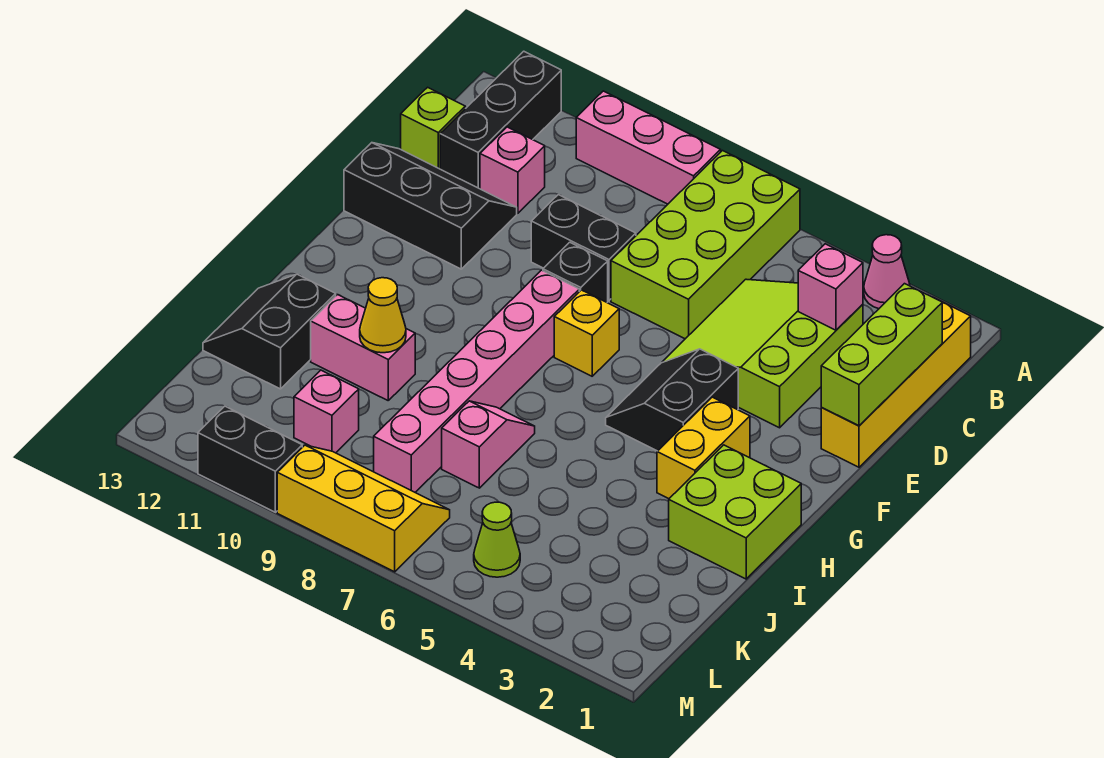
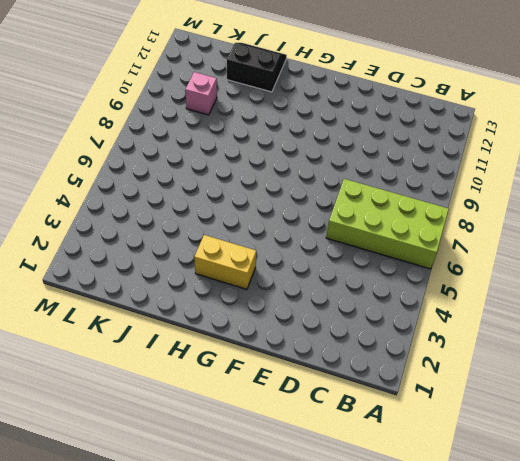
none -> pink 1x1 cone [864,235,910,309]
none -> pink 1x3 brick [576,91,721,204]
none -> black 1x3 brick [440,51,561,189]

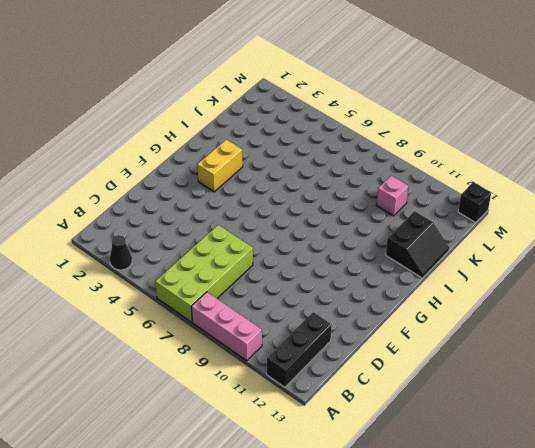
black 1x1 cone [110,235,132,270] -> pink 1x1 cone [864,235,910,309]
black 1x1 brick [458,182,491,223] -> black 1x1 brick moved to [543,242,608,302]
none -> yellow 1x4 brick [821,298,971,467]
none -> lime 3x3 slope [663,279,863,428]
none -> pink 1x1 brick [480,127,545,213]

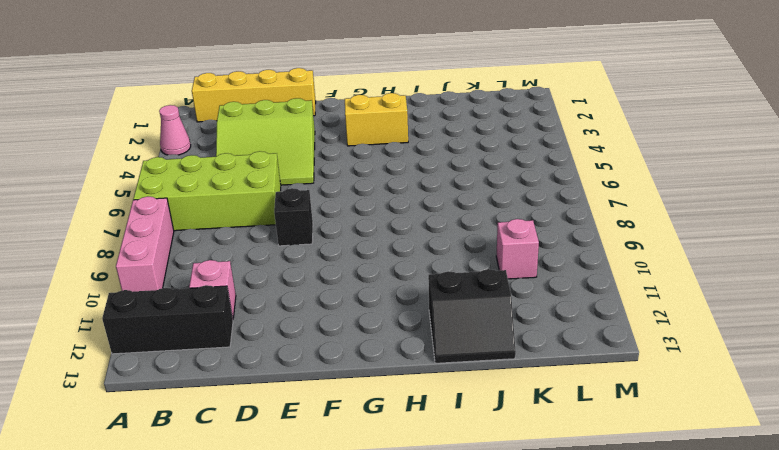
none -> lime 1x1 brick [401,87,465,169]
none -> black 1x2 brick [531,195,636,301]
none -> black 2x3 slope [344,143,517,269]

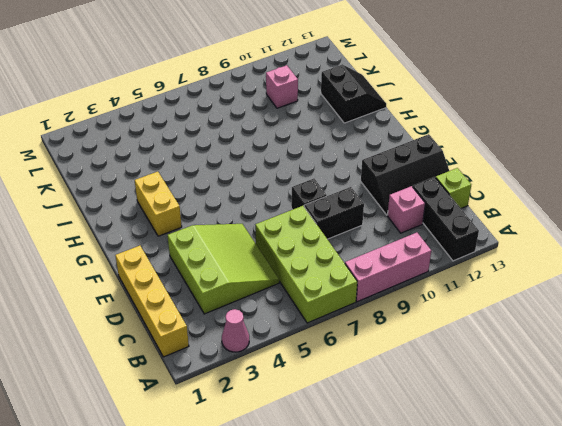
none -> black 2x2 slope [606,349,738,451]
none -> yellow 1x1 brick [554,290,619,376]
none -> pink 1x6 brick [374,270,579,492]

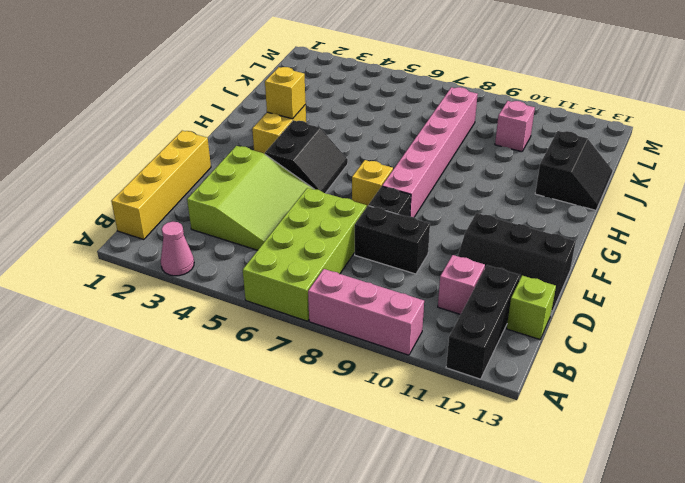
yellow 1x1 brick [265,67,306,119] -> none
none -> lime 2x2 brick [669,445,801,579]
none -> pink 1x2 slope [442,401,535,488]
none -> pink 1x2 brick [311,295,415,400]

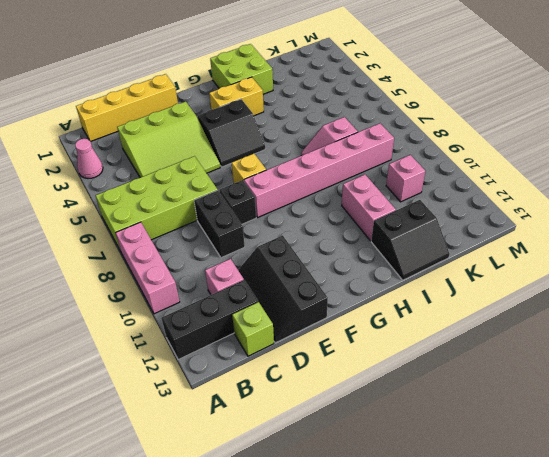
none -> lime 1x1 cone [474,502,520,577]
none -> yellow 2x3 slope [277,445,450,572]
none -> black 1x2 brick [198,406,302,512]

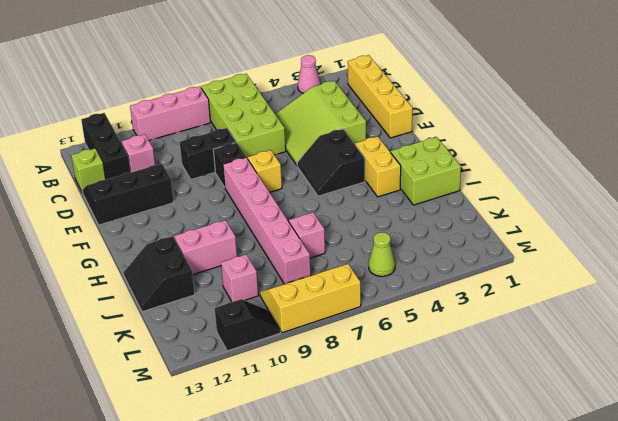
black 1x2 slope [215,299,281,351] -> black 1x2 brick [198,406,302,512]
none -> lime 1x3 brick [821,284,942,426]
none -> pink 1x1 brick [798,244,863,330]
none -> yellow 1x1 cone [360,278,406,353]

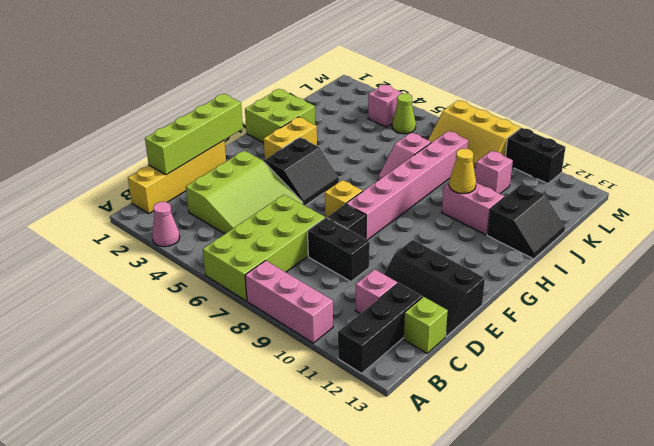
lime 1x4 brick [145,94,243,175] -> lime 1x3 brick [821,284,942,426]
pink 1x1 brick [368,85,402,127] -> pink 1x1 brick moved to [798,244,863,330]

